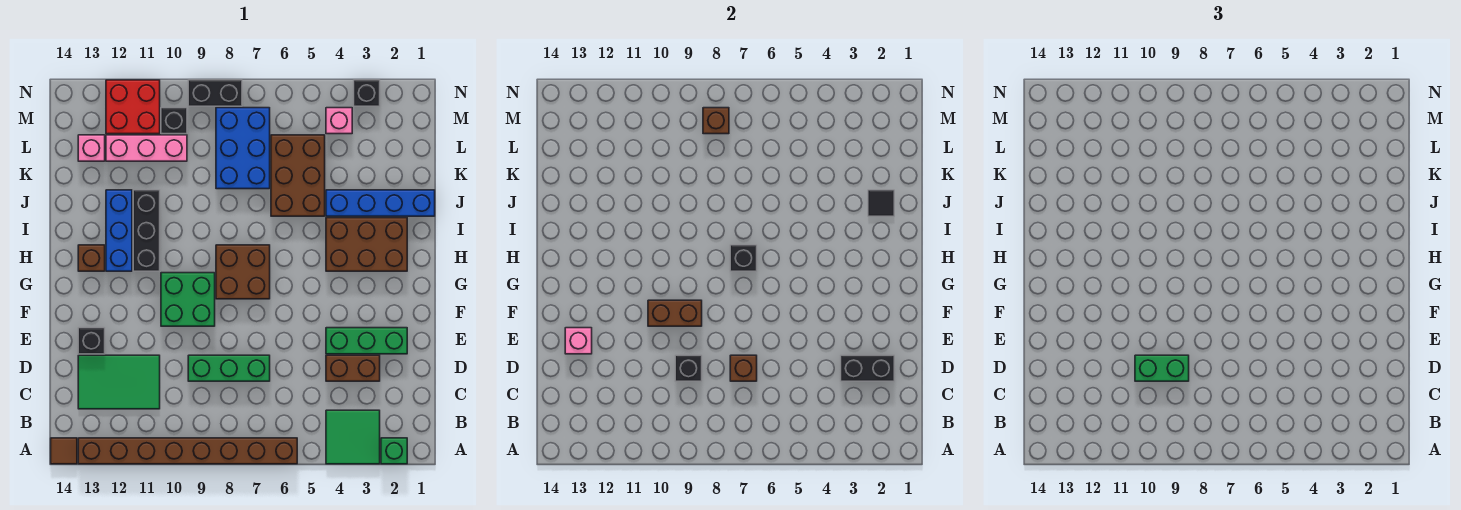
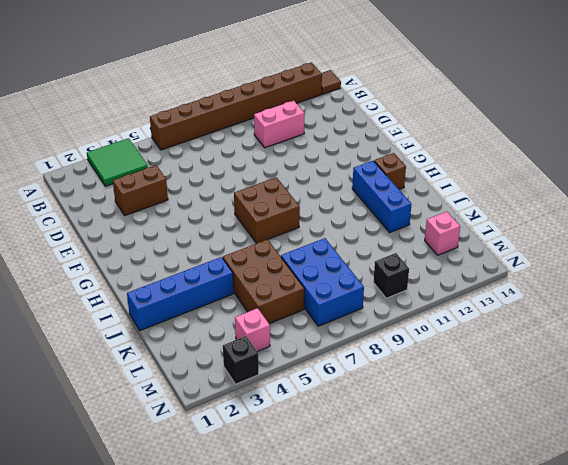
pink 1x2 brick [254,101,305,148] -> green 2x3 tile [78,355,160,409]
none -> green 1x1 brick [381,438,407,464]
none -> green 1x3 brick [188,355,270,381]
none -> green 1x3 brick [326,328,407,354]
none -> black 1x1 brick [78,328,105,354]

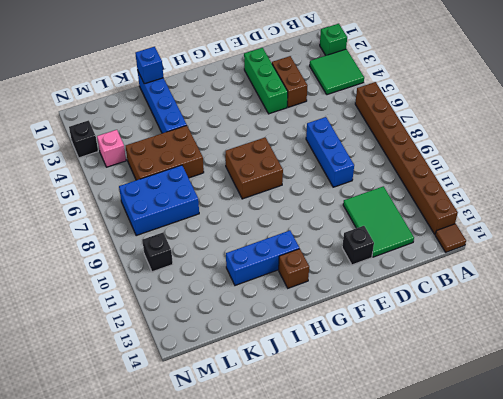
blue 1x3 brick [306,117,354,187] -> green 1x3 brick [188,355,270,381]
blue 1x1 brick [135,47,163,84] -> none
none -> green 2x2 brick [161,273,215,326]
none -> brown 2x3 brick [326,218,407,271]
none -> black 1x3 brick [133,190,160,271]
none -> pink 1x3 brick [106,135,187,161]

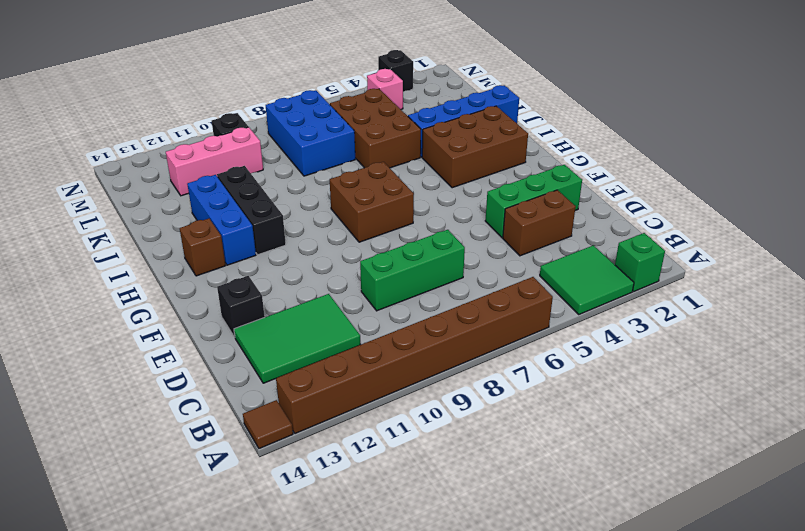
none -> green 2x2 brick [161,273,215,326]
none -> pink 1x1 brick [78,135,105,161]
none -> red 2x2 brick [106,80,160,134]
none -> black 1x2 brick [188,80,242,106]

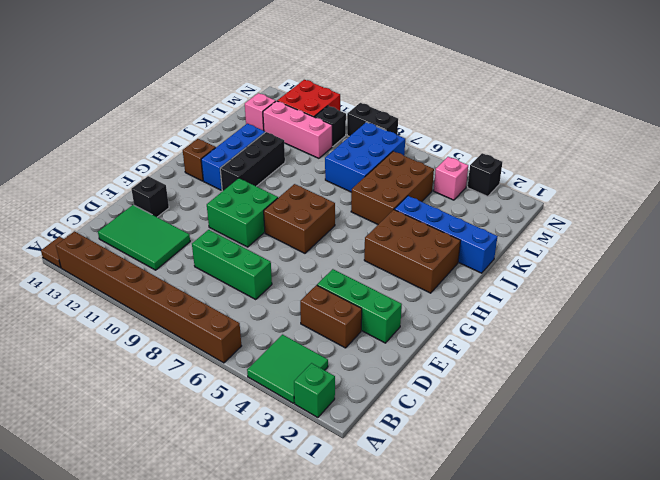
none -> black 1x2 brick [841,355,894,381]
none -> brown 1x1 brick [730,355,757,381]
none -> black 1x1 brick [675,355,702,381]
none -> pink 1x1 brick [565,328,592,354]

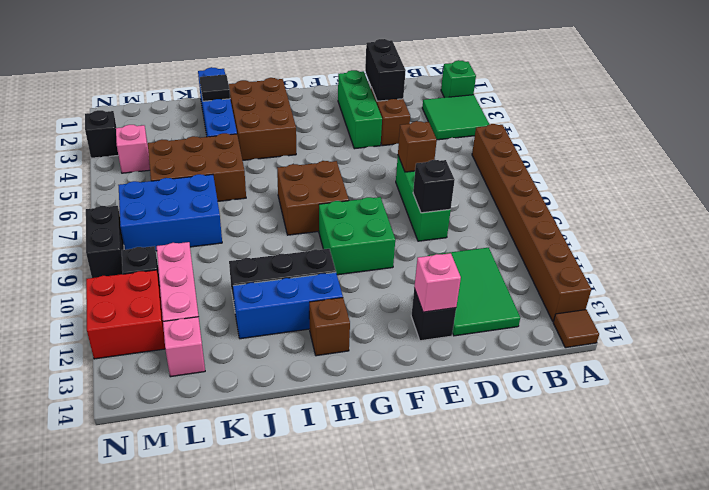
none -> brown 1x2 brick [648,300,702,326]
none -> black 1x1 brick [730,245,757,271]
none -> brown 1x1 brick [703,108,729,134]
none -> green 1x2 brick [1135,355,1189,381]

